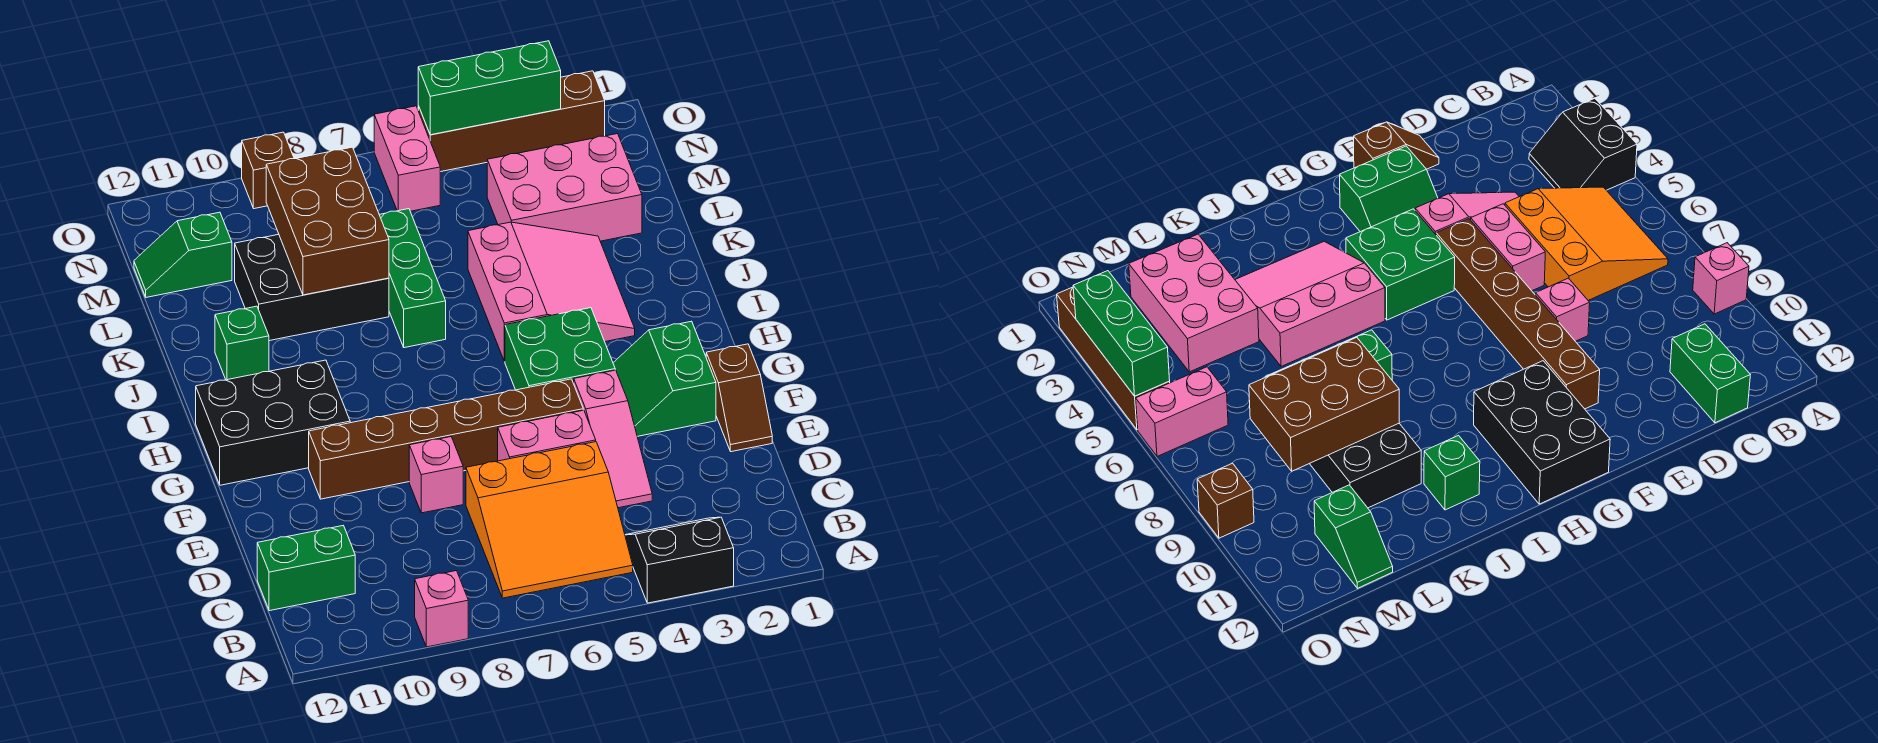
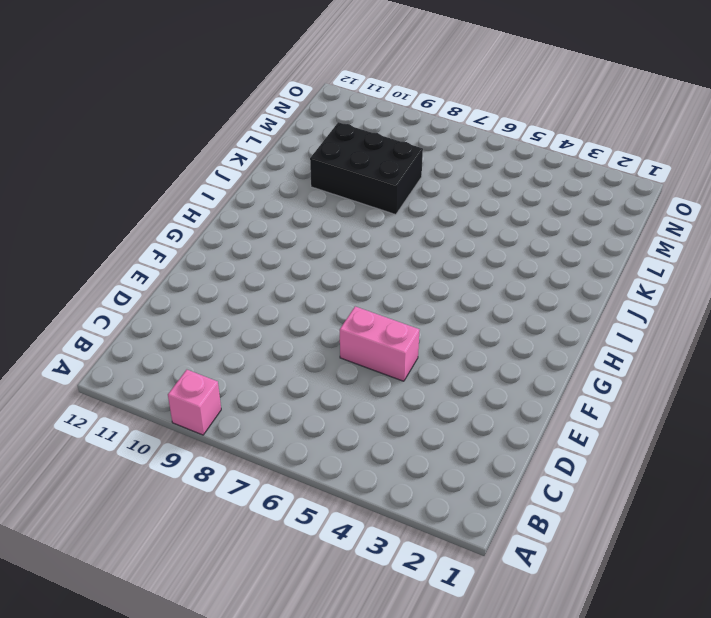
none -> black 2x2 slope [625,517,734,603]
none -> orange 3x3 slope [466,442,633,598]
none -> green 1x2 brick [257,526,355,611]

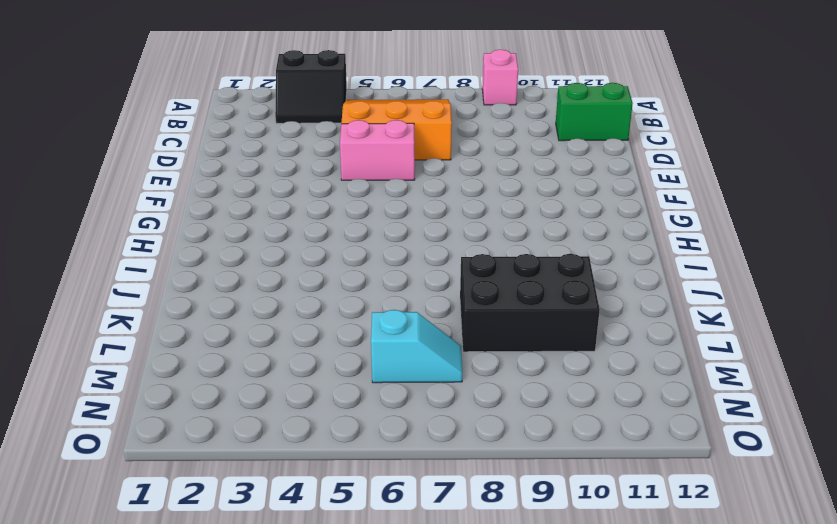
cyan 1x2 slope [371,310,462,383] -> none
none -> pink 1x3 slope [574,370,652,508]
none -> brown 1x2 slope [706,344,772,452]
none -> pink 1x1 brick [409,437,463,513]

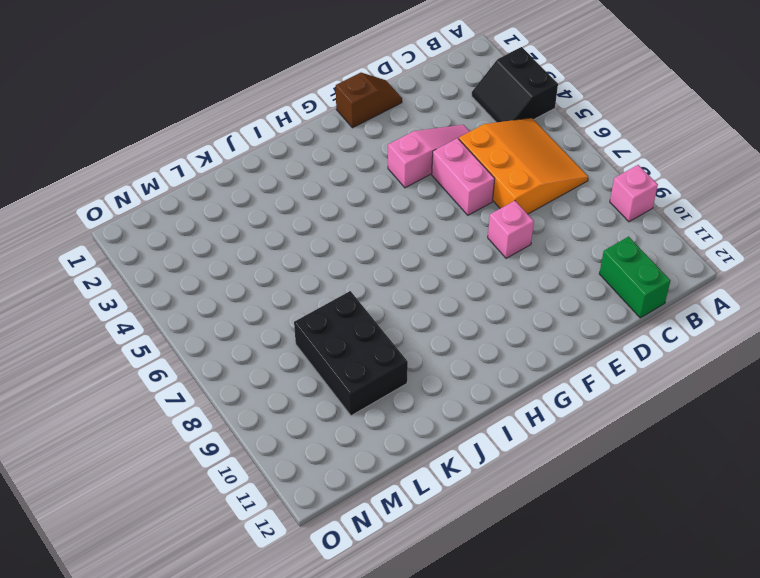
none -> green 2x2 slope [613,321,716,436]
none -> brown 1x6 brick [309,379,583,499]
none -> green 2x2 brick [505,308,615,390]

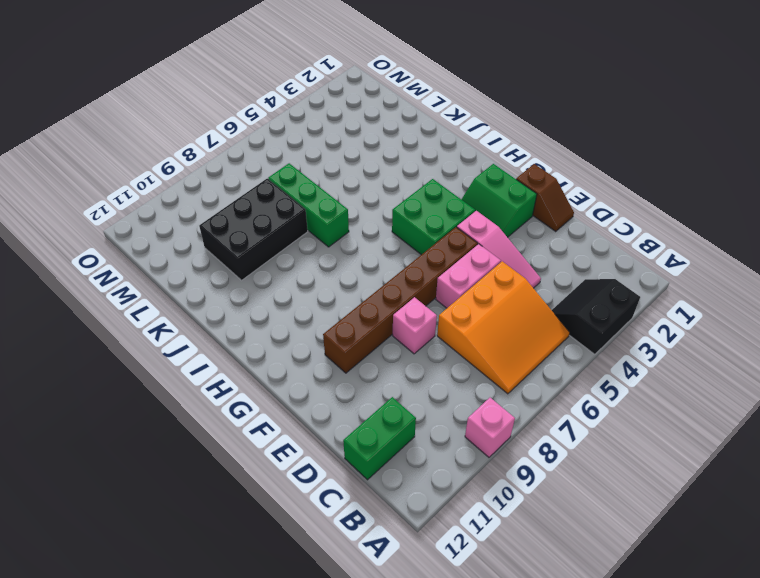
none -> black 2x3 brick [196,360,350,485]
none -> pink 3x3 slope [468,222,635,361]
none -> green 1x1 brick [215,306,269,380]

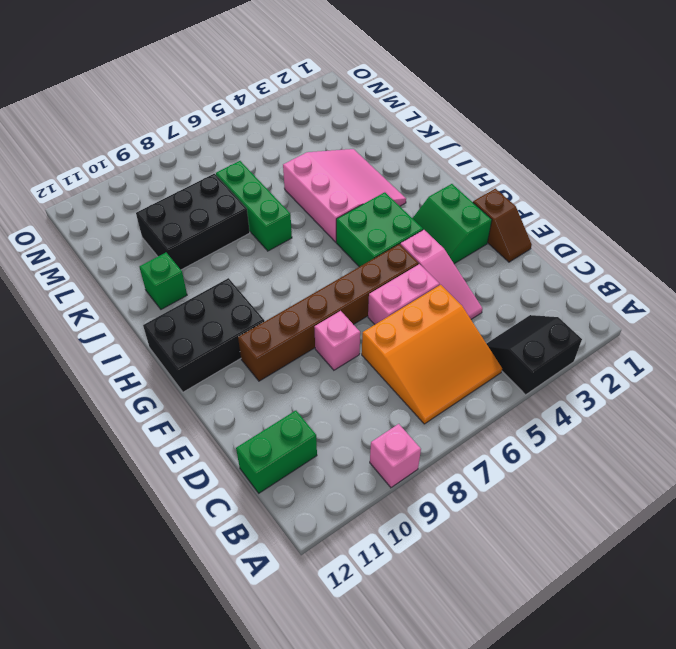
none -> pink 2x3 brick [487,134,642,241]
none -> green 1x2 slope [134,212,232,297]
none -> pink 1x2 brick [374,106,440,211]

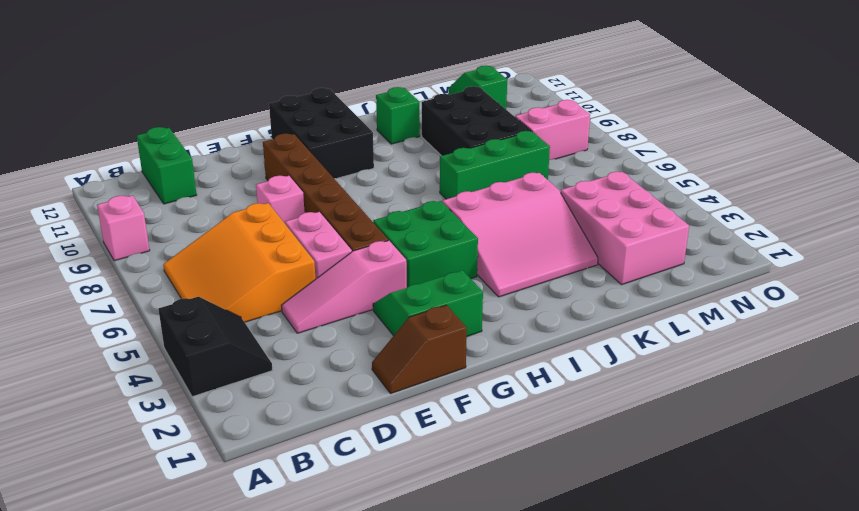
pink 1x2 brick [515,100,590,160] -> pink 1x2 brick moved to [374,106,440,211]
none -> brown 1x4 brick [418,71,605,172]
none -> brown 1x1 brick [242,132,294,209]
none -> brown 2x3 brick [266,147,389,295]

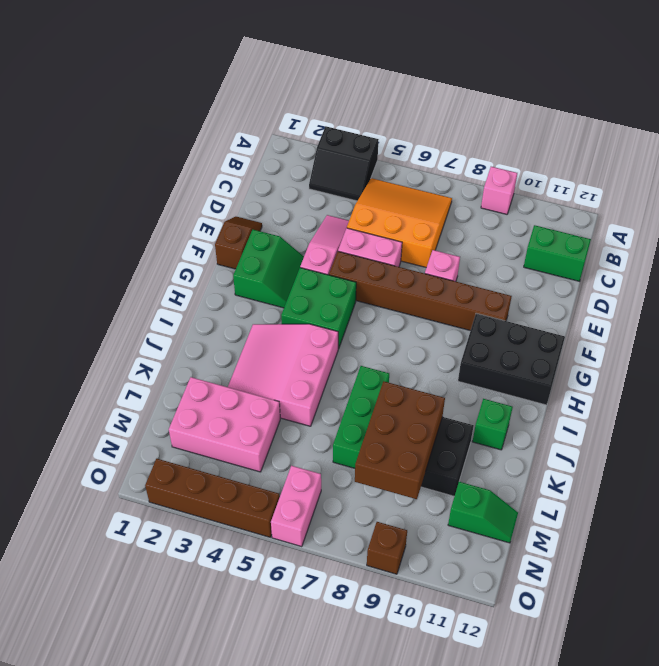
none -> green 1x3 brick [418,41,561,135]

